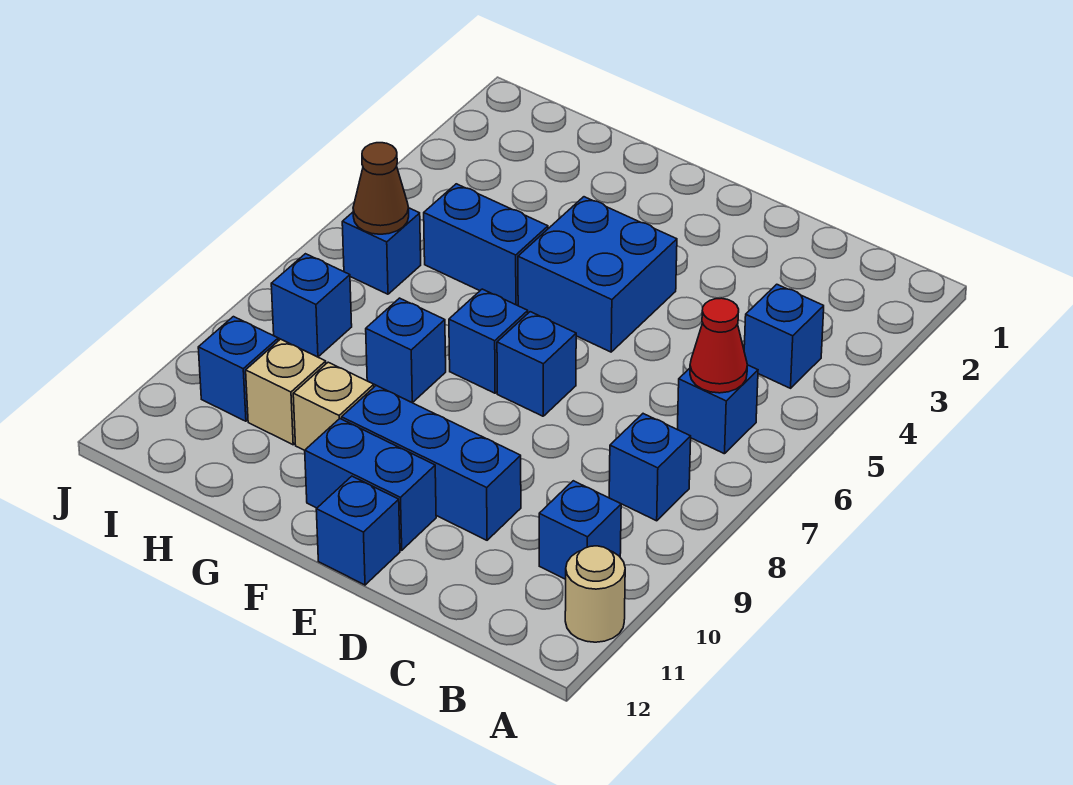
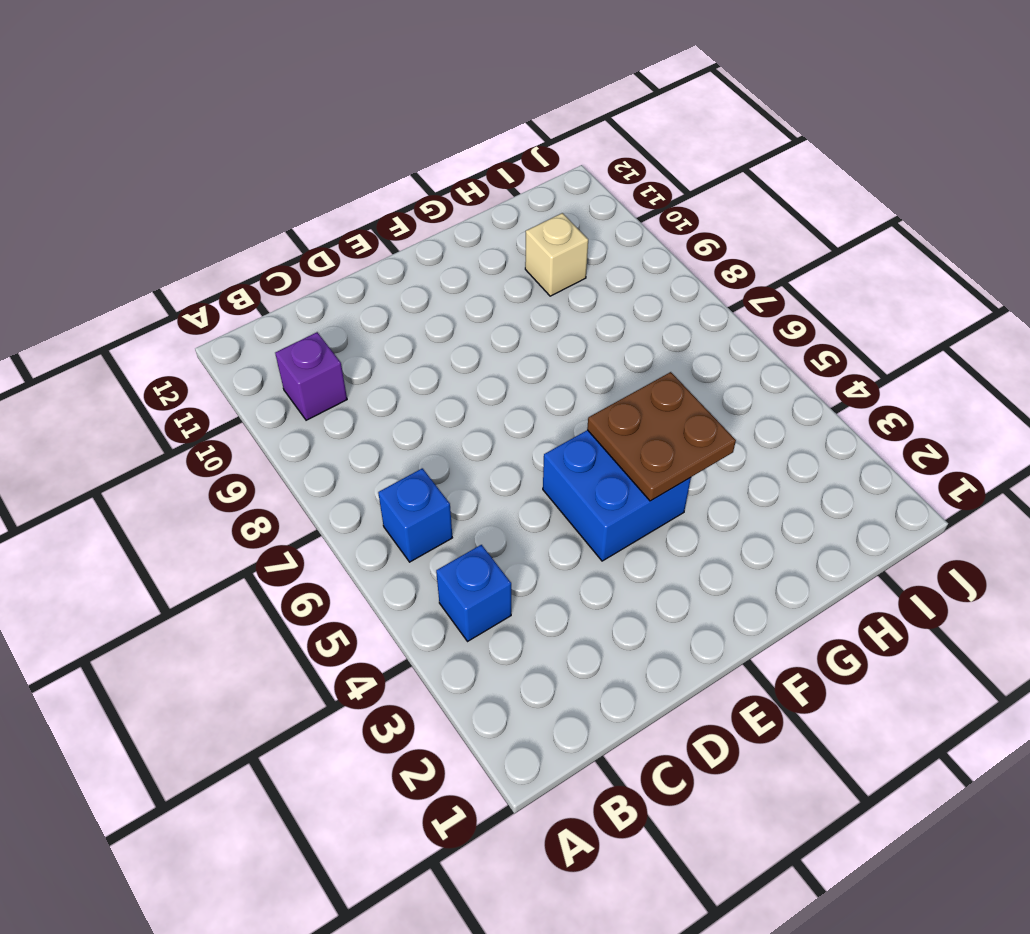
purple 1x1 brick [275,332,347,420] -> blue 1x1 brick [539,481,621,579]
brown 2x2 plate [587,372,736,501] -> none
none -> tan 1x1 round brick [565,546,625,642]
none -> blue 1x1 brick [609,414,691,521]
none -> blue 1x3 brick [342,386,521,540]

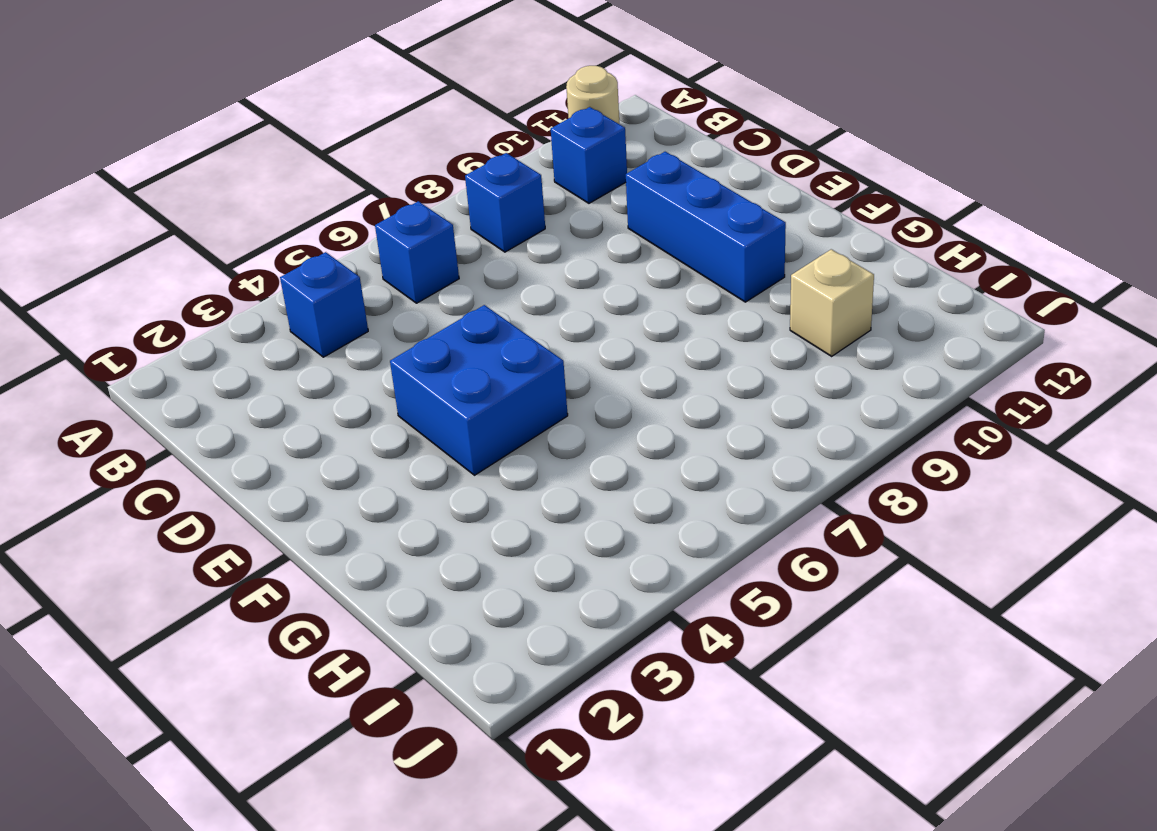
none -> blue 1x1 brick [497,312,576,416]
none -> blue 1x2 brick [305,419,436,550]
none -> blue 1x1 brick [316,476,400,585]

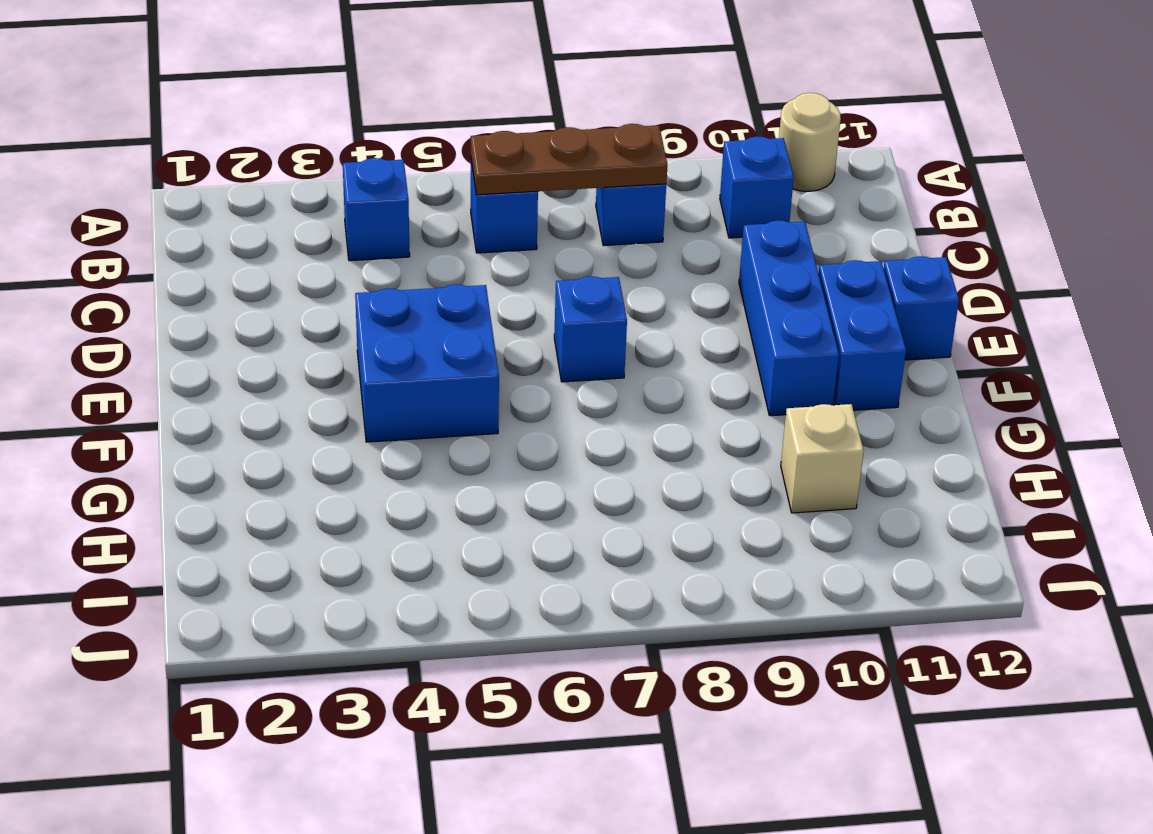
brown 1x3 plate [471,124,668,195] -> red 1x1 cone [690,298,747,393]
none -> blue 1x1 brick [449,289,528,393]
none -> blue 1x2 brick [424,184,548,306]
none -> blue 1x1 brick [366,298,446,403]

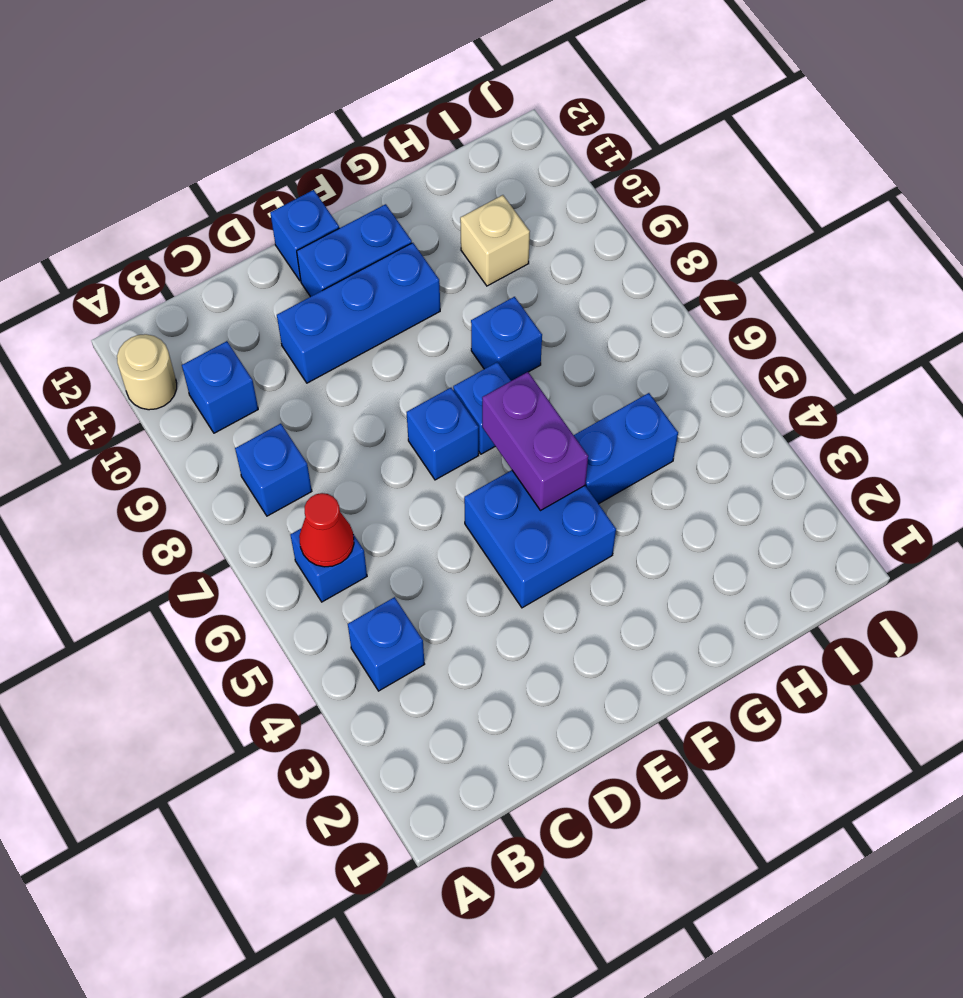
purple 1x2 brick [482,372,588,511] -> none
none -> tan 1x1 brick [293,362,374,450]
none -> blue 1x1 brick [342,208,421,294]
none -> blue 1x1 brick [271,254,352,357]

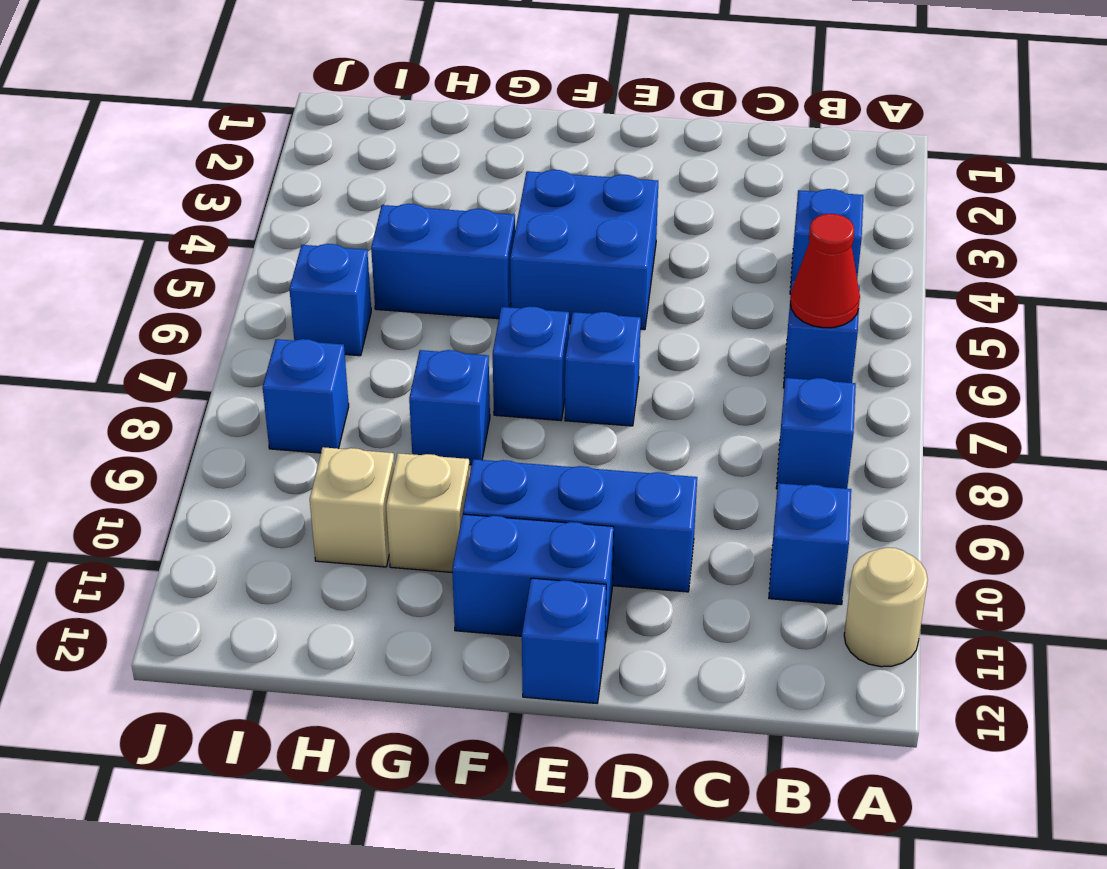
none -> blue 1x1 brick [198,317,278,421]
none -> brown 1x1 cone [353,143,409,234]

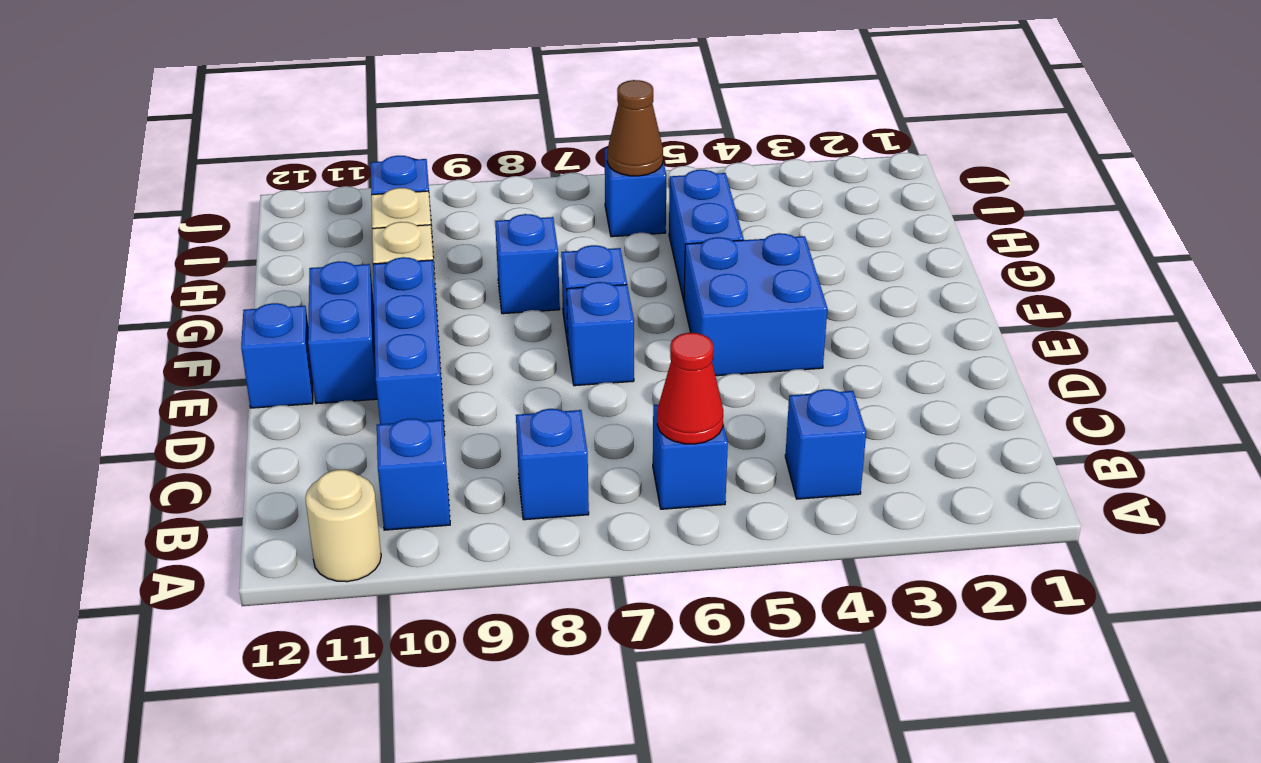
none -> blue 1x1 brick [271,254,352,357]

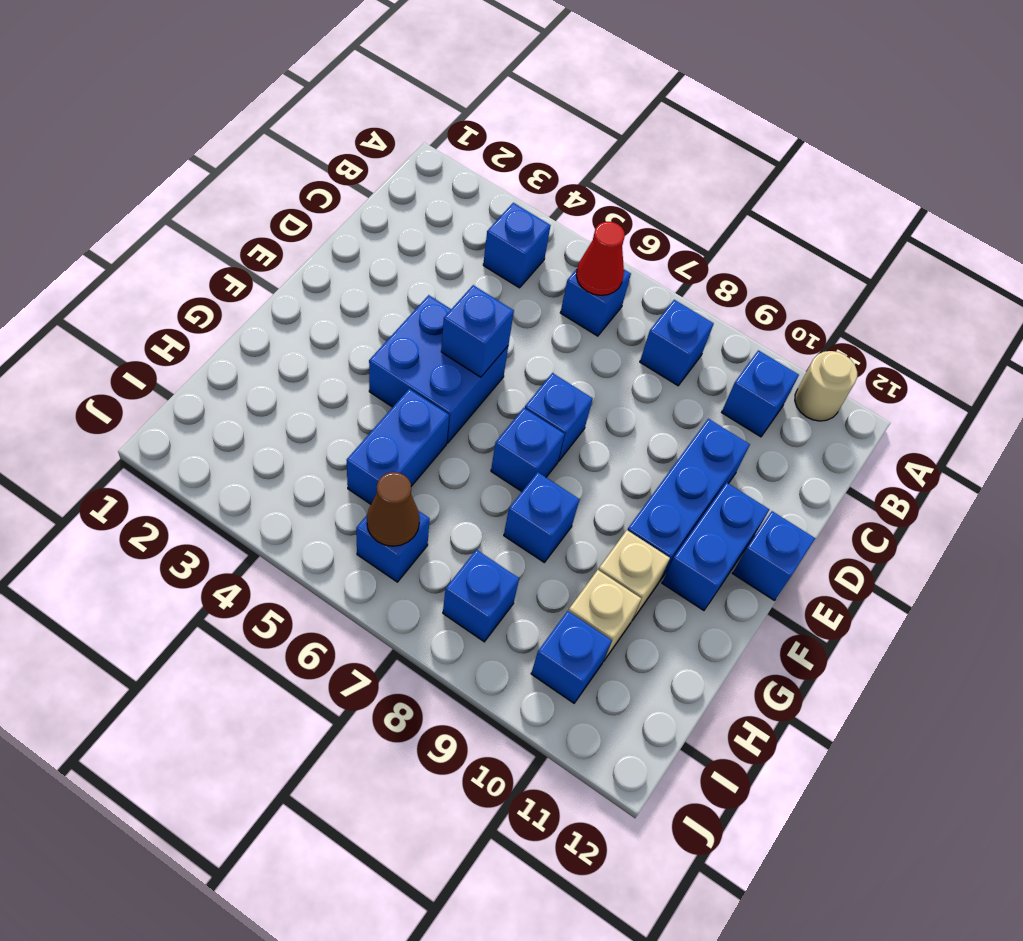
blue 1x1 brick [441,285,514,377] -> none

